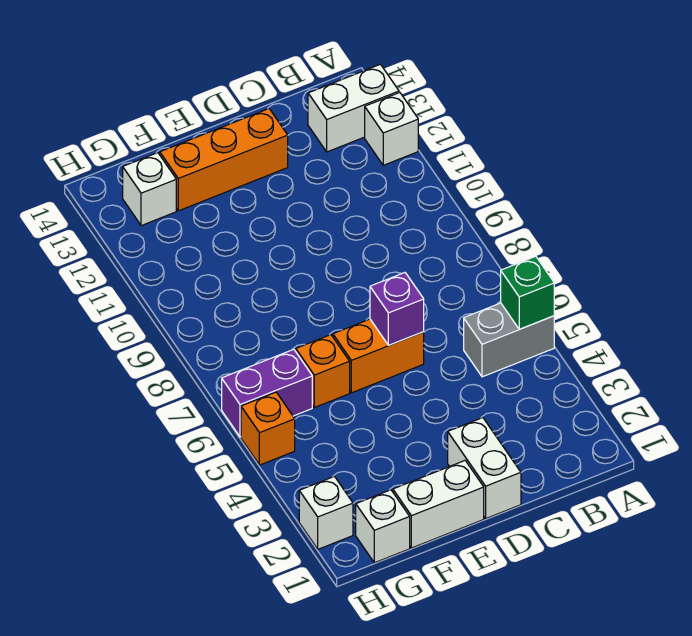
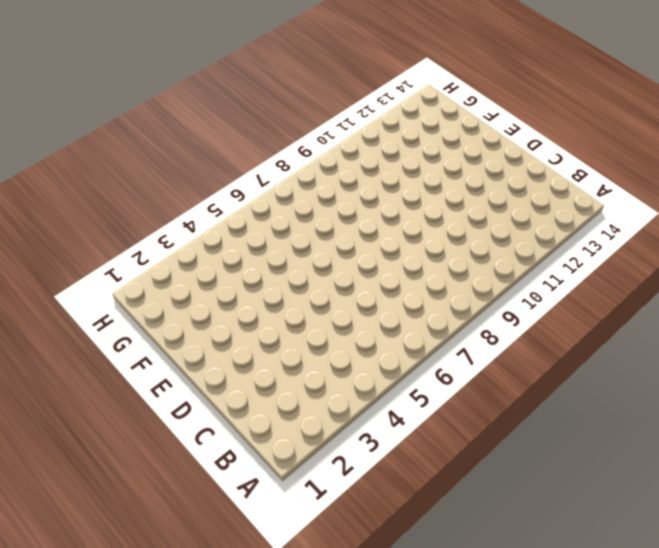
none -> grey 1x2 brick [464,303,554,377]
none -> white 1x1 brick [365,93,418,165]
none -> white 1x2 brick [308,64,399,152]

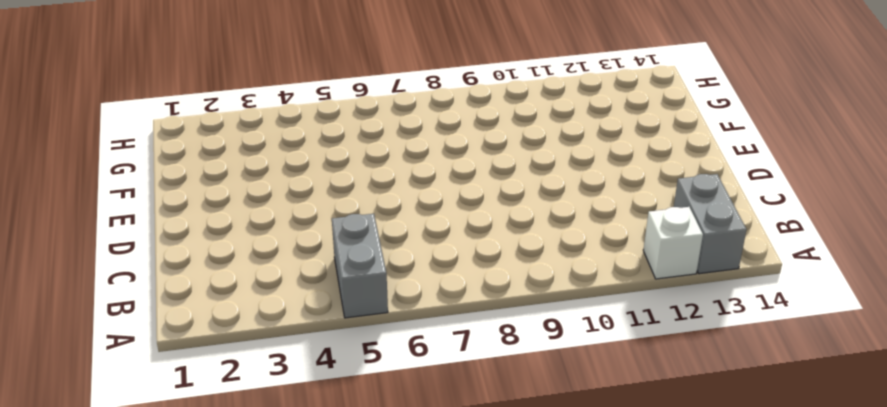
grey 1x2 brick [674,174,747,274] -> white 1x2 brick [308,64,399,152]
none -> white 1x2 brick [448,418,521,518]
none -> orange 1x2 brick [333,319,424,393]
none -> orange 1x3 brick [160,109,288,211]

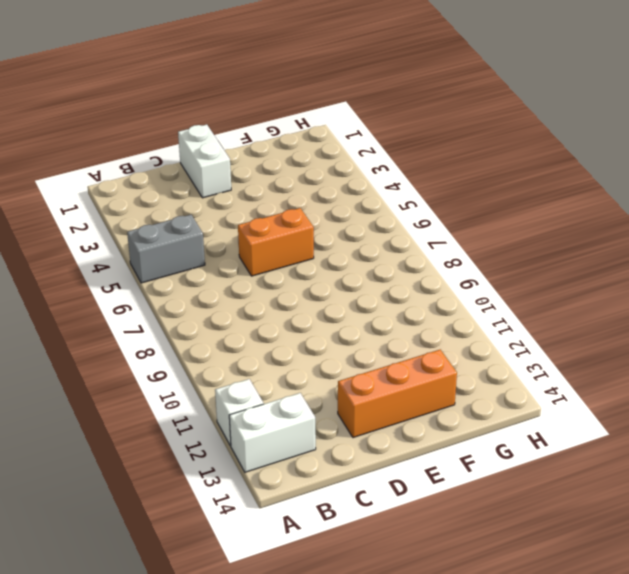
none -> white 1x2 brick [393,461,484,548]
none -> orange 1x1 brick [296,335,350,408]
none -> white 1x1 brick [356,490,410,563]

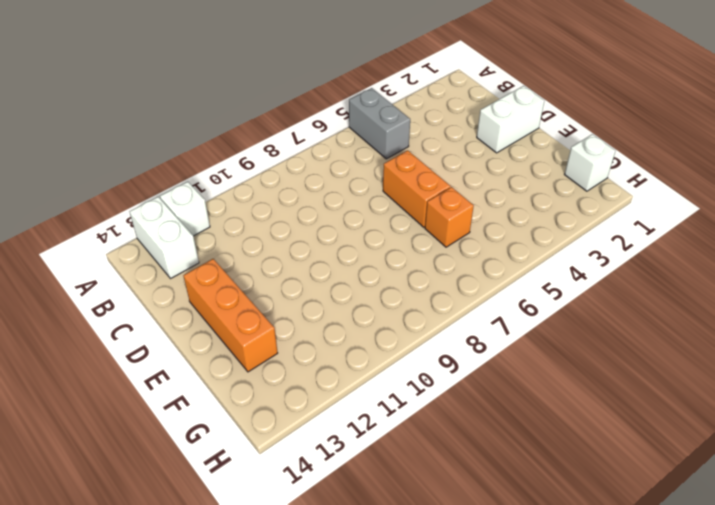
none -> white 1x2 brick [393,461,484,548]
none -> purple 1x2 brick [222,349,312,437]
none -> white 1x1 brick [123,153,176,226]

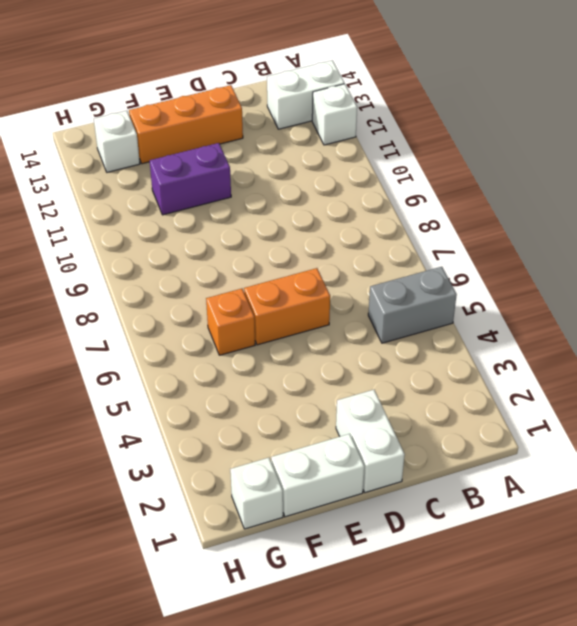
purple 1x2 brick [150,143,231,215] -> purple 1x2 brick moved to [222,349,312,437]
none -> white 1x1 brick [299,477,353,549]
none -> orange 1x1 brick [241,392,295,465]
none -> green 1x1 brick [501,256,554,329]

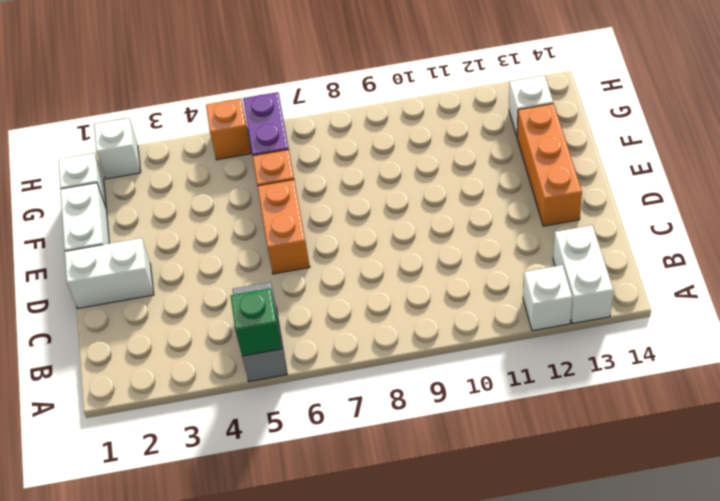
none -> purple 1x1 brick [370,273,424,345]

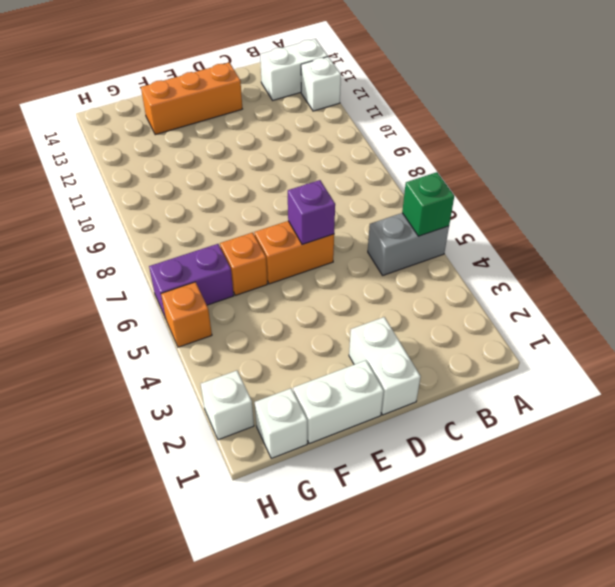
none -> white 1x1 brick [123,153,176,226]

